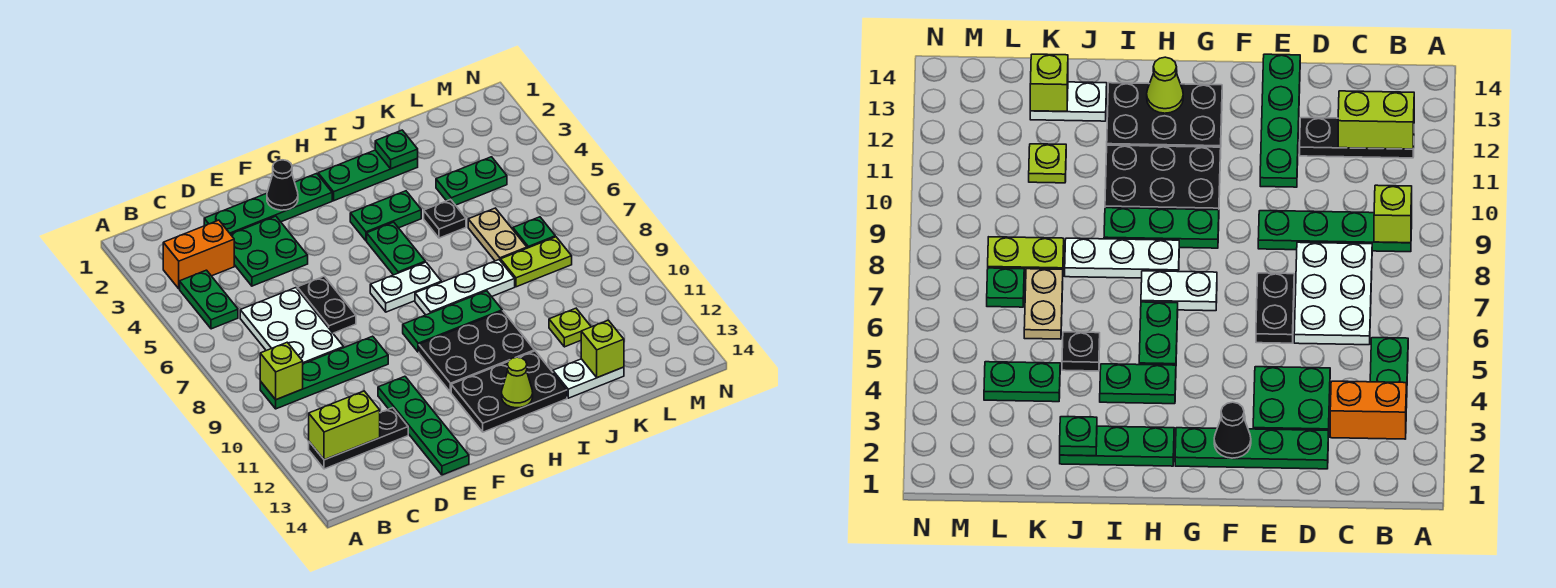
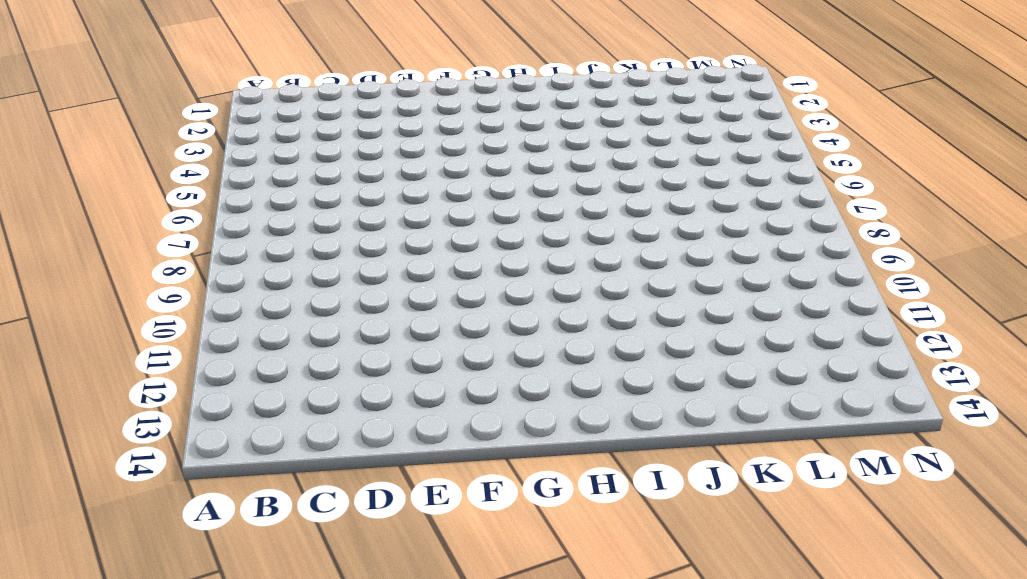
none -> orange 1x2 brick [163,220,234,289]
none -> green 1x2 plate [180,270,238,329]
none -> green 1x4 plate [260,336,388,409]
none -> black 1x3 plate [309,408,408,469]

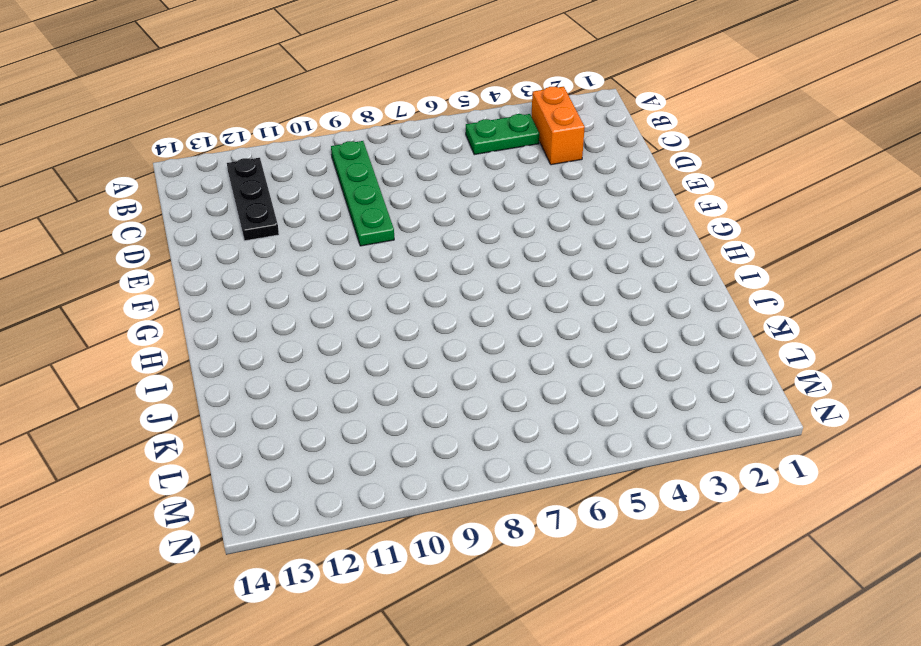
none -> white 2x3 plate [240,288,344,364]
none -> green 1x4 plate [204,173,332,234]
none -> green 2x2 plate [231,216,308,286]
none -> black 1x2 plate [297,276,356,333]

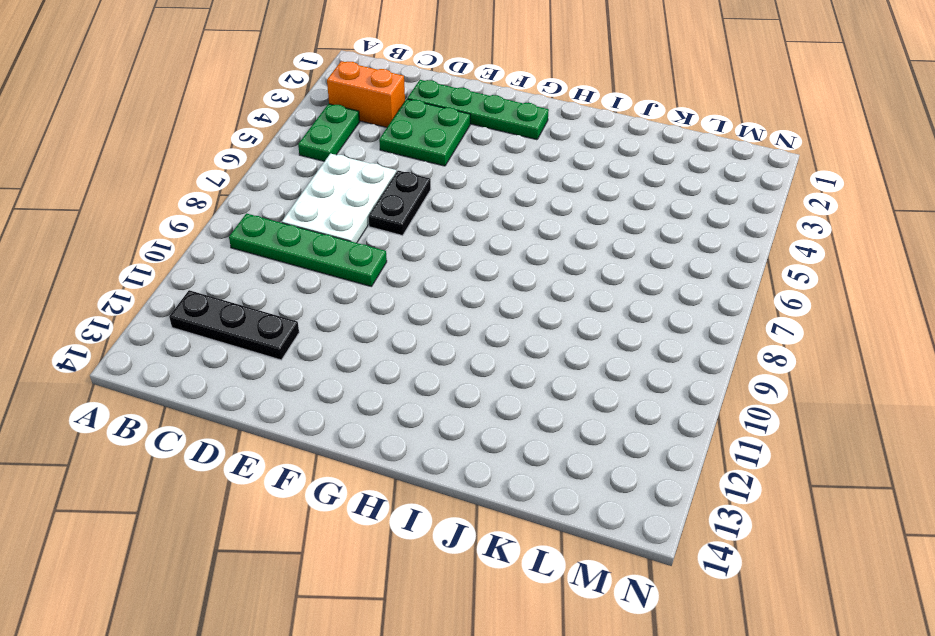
none -> green 1x4 plate [378,376,469,475]
none -> white 1x2 plate [370,262,441,312]
none -> green 1x3 plate [403,291,502,352]
none -> black 2x3 plate [419,311,535,392]

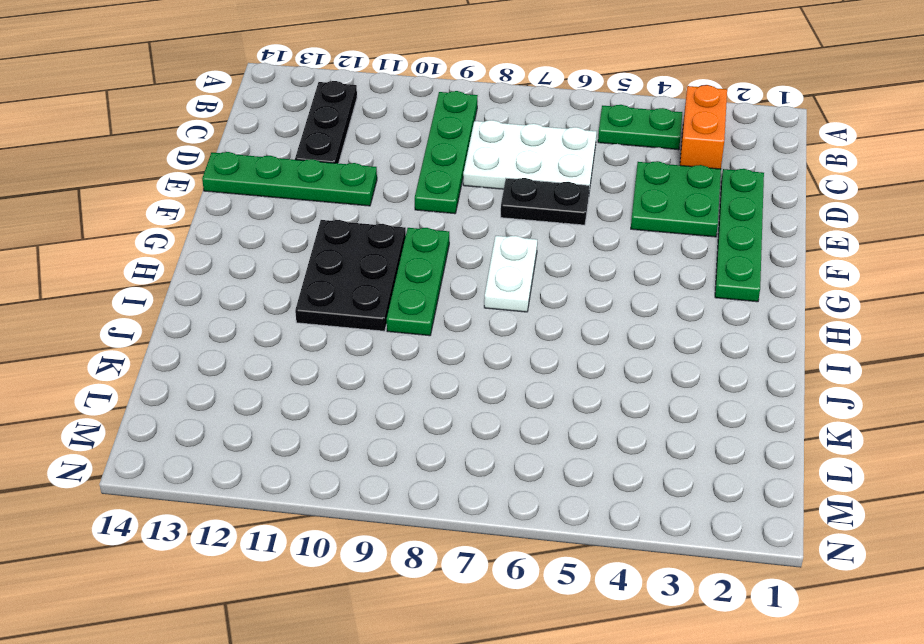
none -> black 2x3 plate [451,351,567,432]
none -> green 1x3 plate [318,150,418,201]
none -> green 1x2 plate [350,191,421,241]
none -> green 1x2 plate [367,222,425,275]

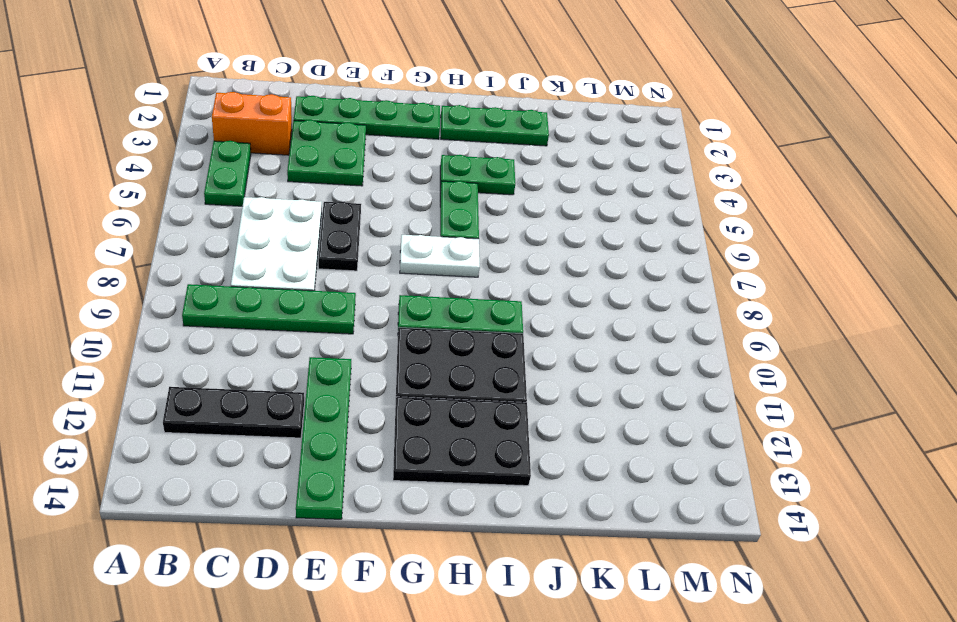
none -> white 1x3 plate [415,260,515,315]
none -> black 1x1 plate [424,199,466,238]
none -> white 1x2 plate [553,359,624,398]
none -> green 1x2 plate [436,157,507,205]

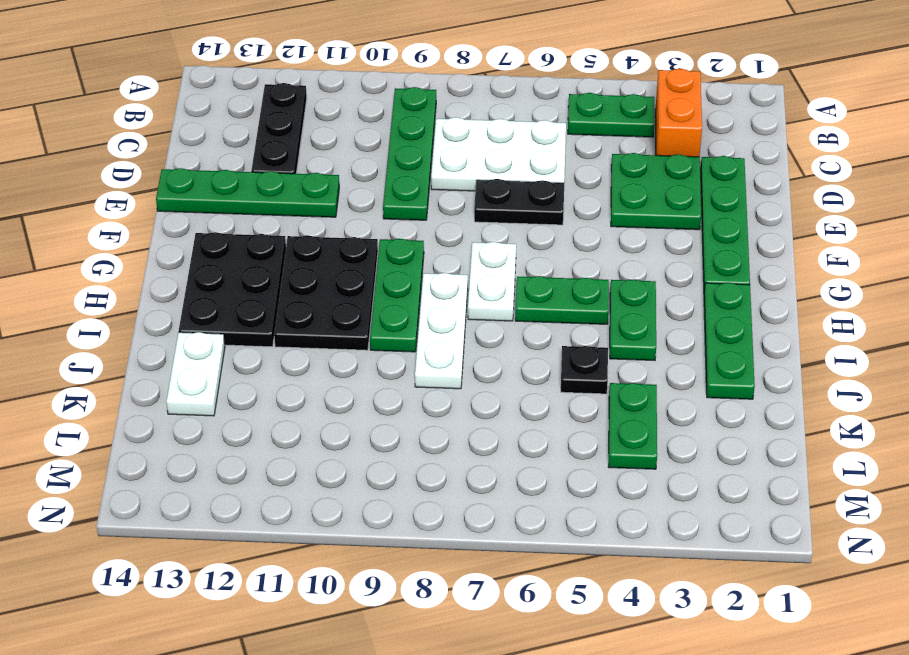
none -> tan 1x2 plate [468,208,527,261]
none -> lime 1x2 plate [501,237,572,287]
none -> lime 1x1 plate [549,308,591,347]
none -> green 1x1 plate [513,217,555,248]

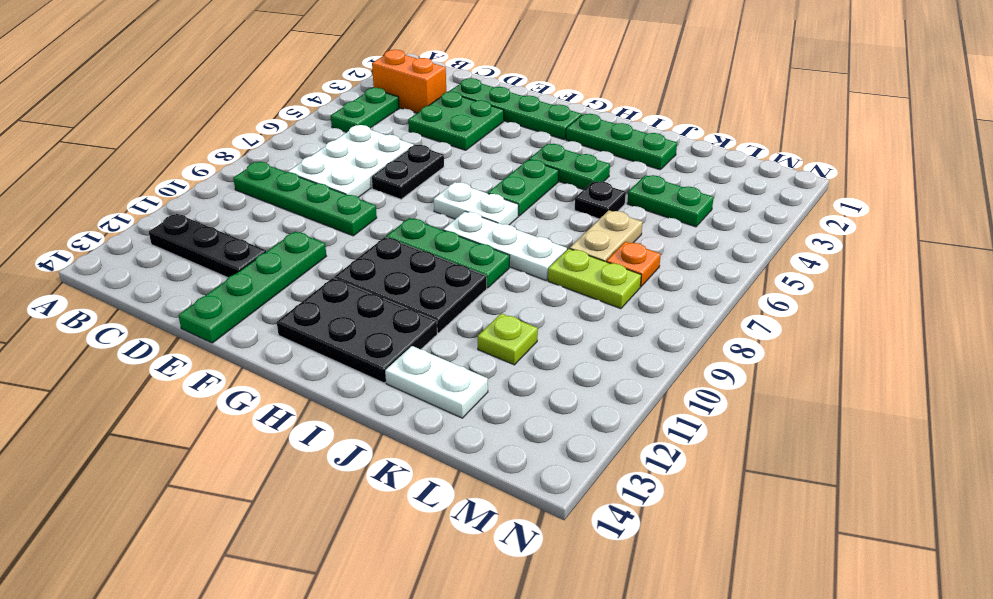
orange 1x1 plate [606,242,661,287] -> green 1x1 plate [513,217,555,248]
none -> lime 1x1 brick [260,342,303,400]
none -> lime 1x2 brick [309,391,380,460]
none -> black 1x1 cone [267,160,298,210]
none -> lime 1x1 cone [502,357,533,408]

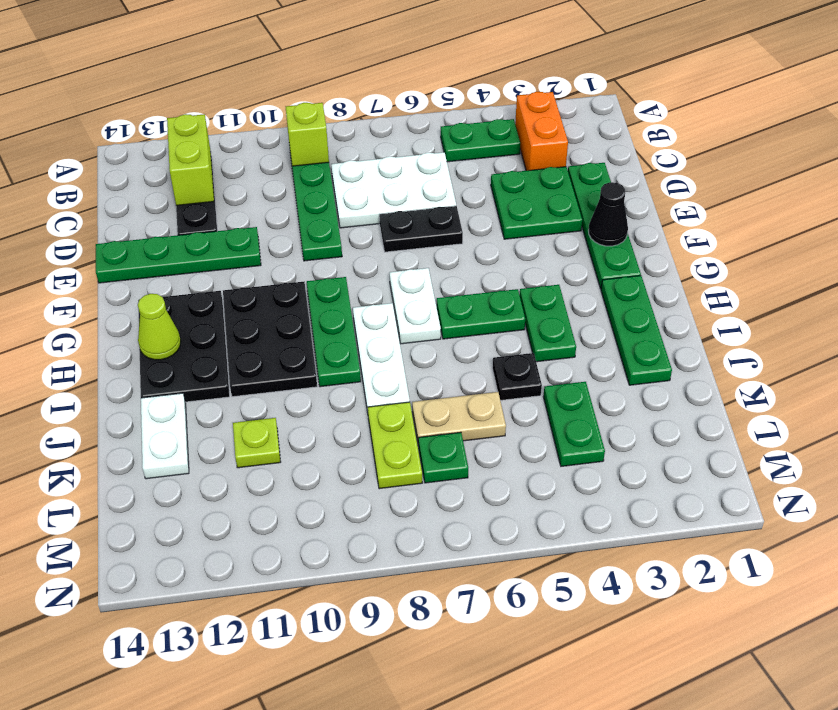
none -> green 1x1 plate [375,130,418,169]
none -> lime 1x1 brick [581,320,624,378]

